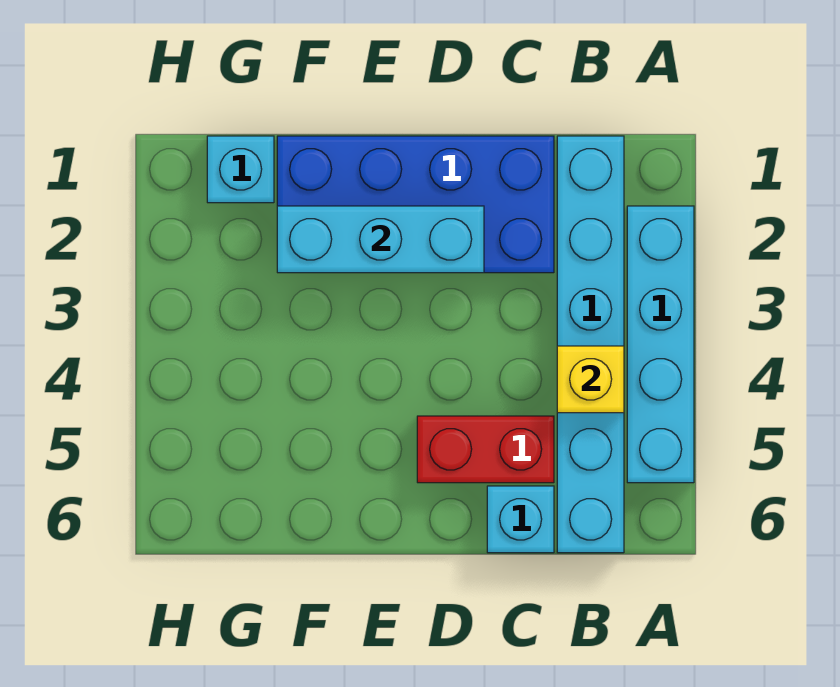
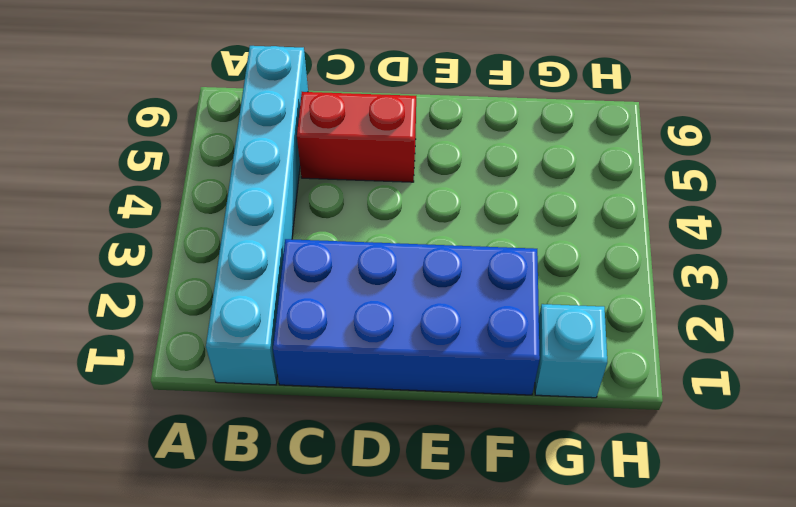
none -> cyan 1x4 brick [627,206,694,483]
none -> cyan 1x1 brick [487,486,554,553]

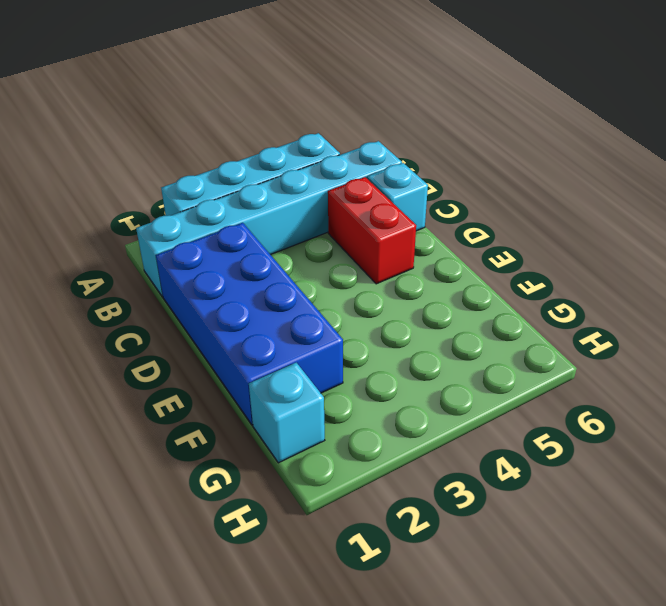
none -> yellow 1x1 brick [557,346,624,413]
none -> cyan 1x3 brick [277,206,484,273]

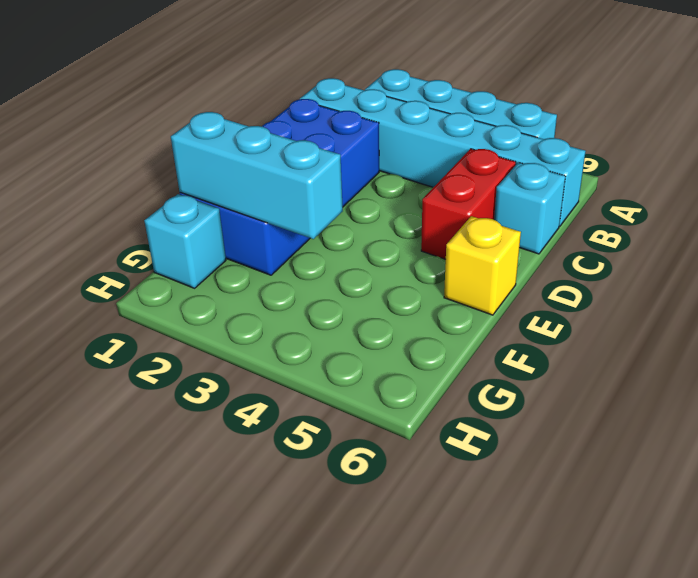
yellow 1x1 brick [444,216,521,315] -> yellow 1x1 brick moved to [557,346,624,413]
cyan 1x3 brick [171,112,343,239] -> cyan 1x3 brick turned to [277,206,484,273]

